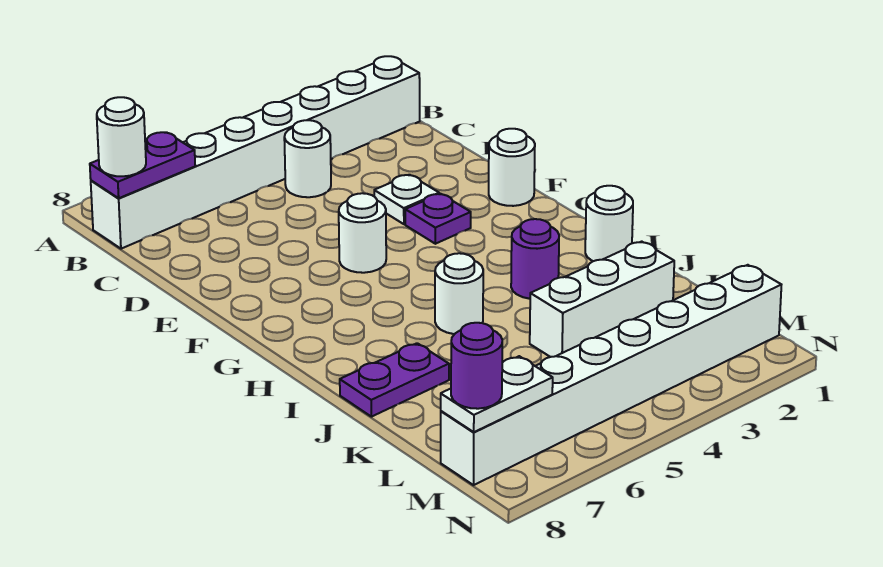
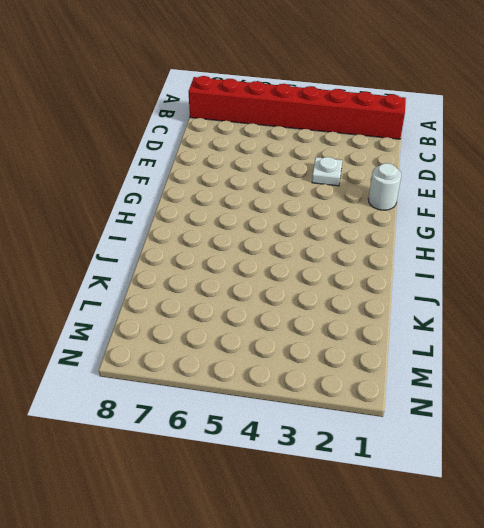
red 1x8 brick [188,76,406,139] -> white 1x8 brick [91,56,420,249]
none -> white 1x1 round brick [284,120,331,197]
none -> purple 1x1 plate [405,194,471,244]
none -> white 1x1 round brick [339,193,386,273]

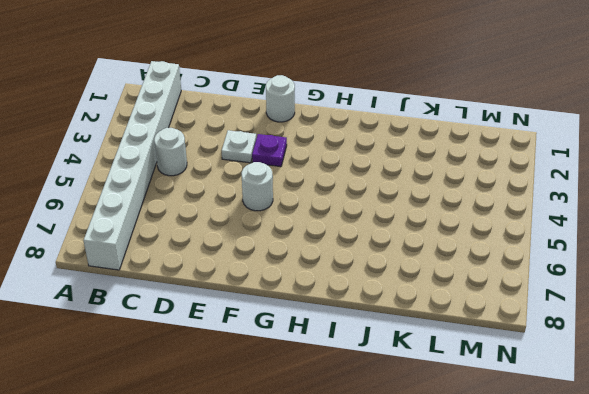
none -> white 1x1 round brick [585,186,633,261]
none -> purple 1x1 round brick [511,219,559,299]
none -> white 1x1 round brick [435,253,483,334]

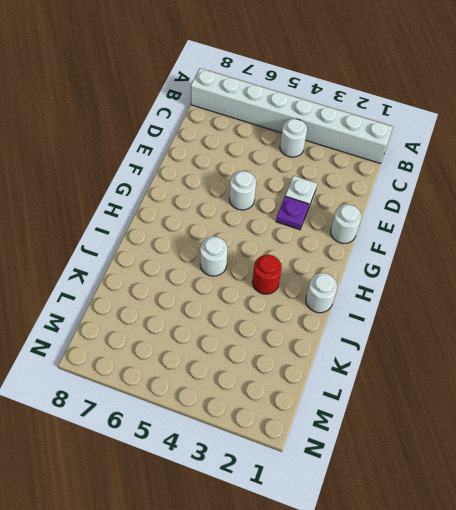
red 1x1 round brick [252,255,282,294] -> purple 1x1 round brick [511,219,559,299]
none -> purple 1x2 plate [340,343,449,417]
none -> white 1x3 brick [530,242,674,357]
none -> white 1x8 brick [441,265,781,485]

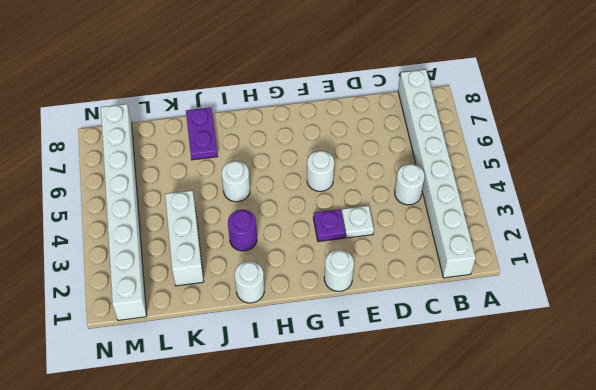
none -> purple 1x2 plate [90,132,195,198]
none -> white 1x2 plate [441,356,553,432]
none -> white 1x1 round brick [97,97,146,176]

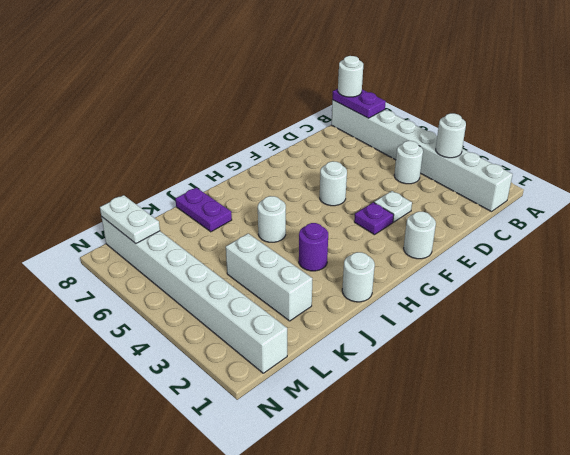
white 1x1 round brick [436,113,466,158] -> none
none -> purple 1x1 round brick [451,323,502,409]

